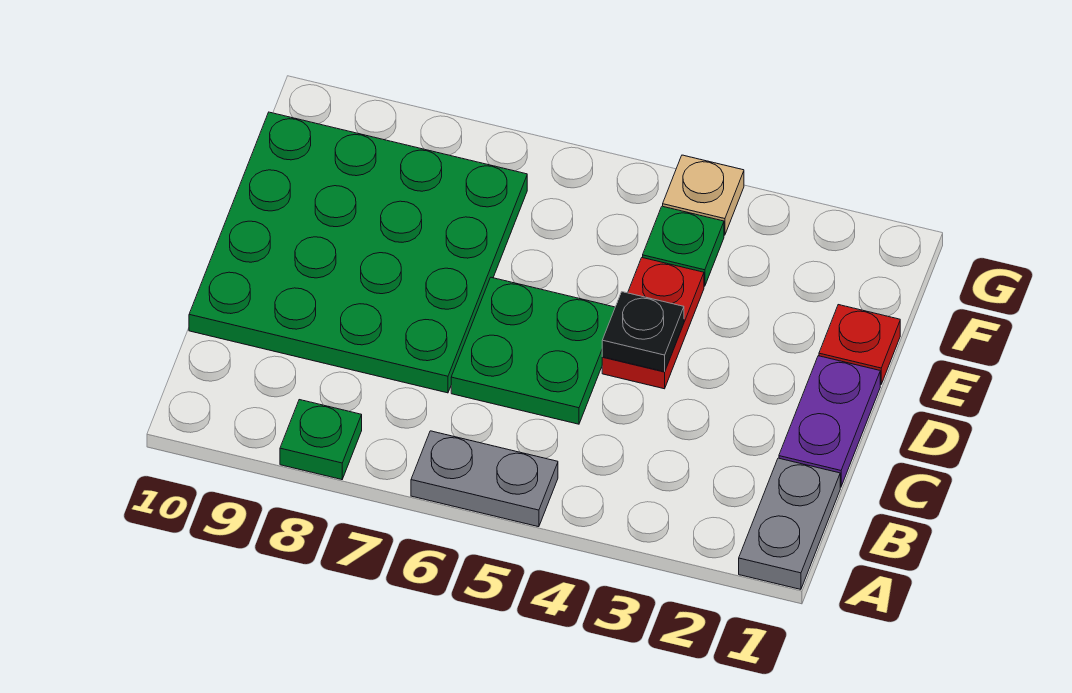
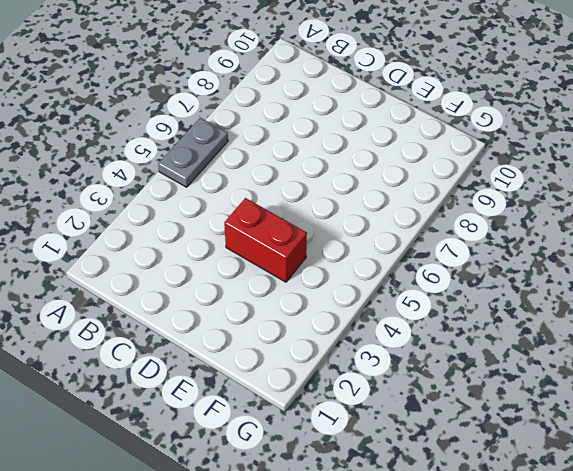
red 1x2 brick [224,198,307,282] -> red 1x2 plate [602,258,704,389]
none -> grey 1x2 plate [739,458,840,589]
none -> green 1x1 plate [280,400,362,480]

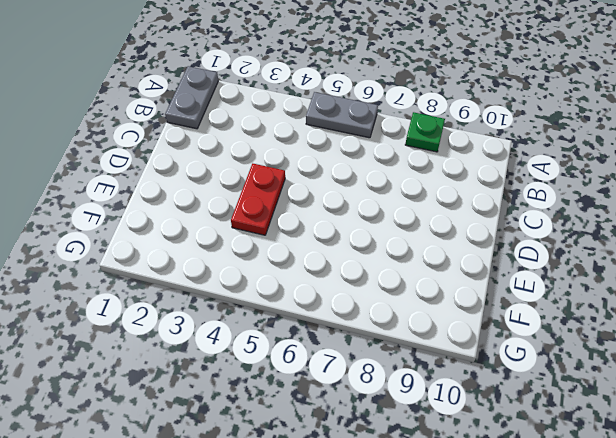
none -> purple 1x2 plate [779,356,880,487]
none -> green 2x2 plate [451,277,615,424]

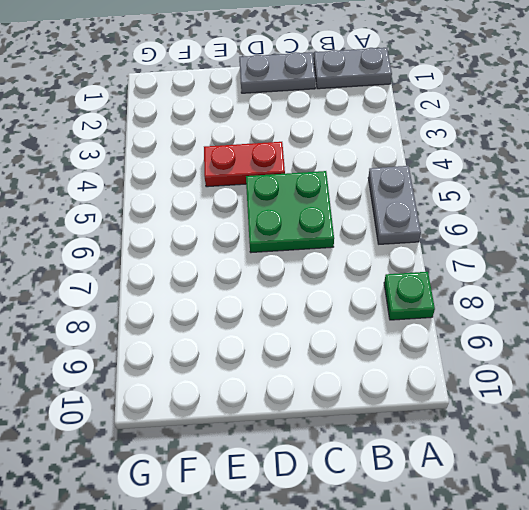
grey 1x2 plate [239,52,315,93] -> purple 1x2 plate [779,356,880,487]
none -> green 4x4 plate [189,112,527,393]
none -> red 1x1 plate [819,305,900,385]

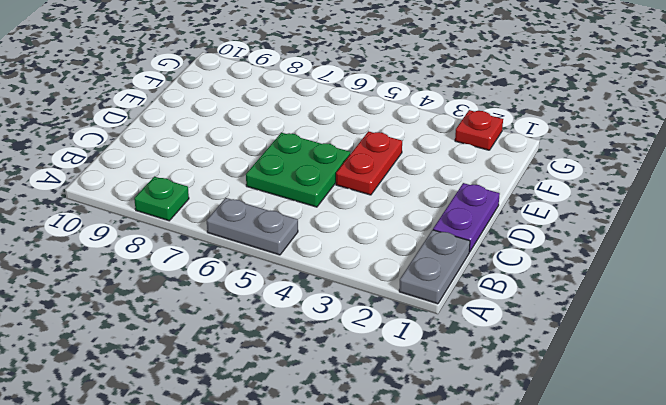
red 1x1 plate [455,110,503,150] -> red 1x1 plate moved to [819,305,900,385]
none -> green 4x4 plate [189,112,527,393]
none -> green 1x1 plate [643,206,724,286]

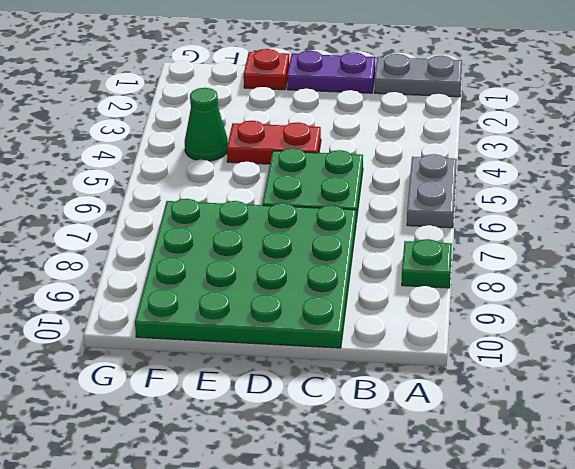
green 1x1 cone [185,88,228,161] -> green 1x1 plate [643,206,724,286]
none -> tan 1x1 plate [663,155,744,235]
none -> black 1x1 plate [602,292,684,372]

